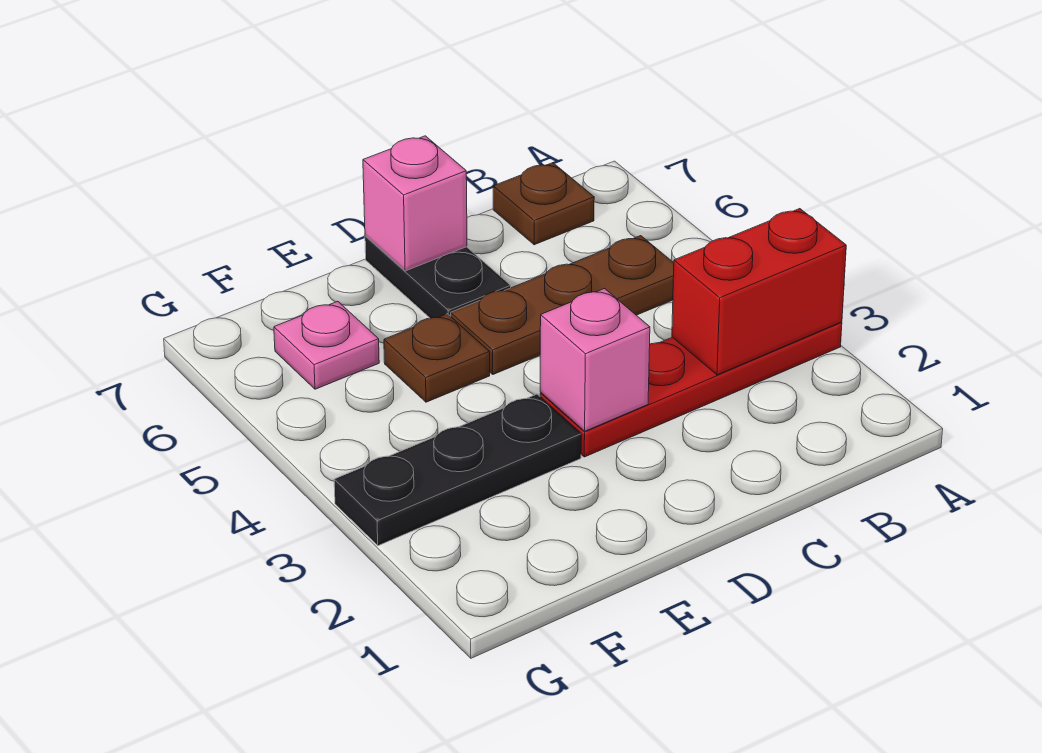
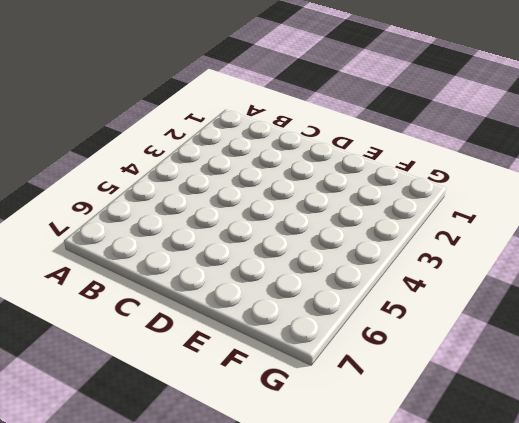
none -> red 1x4 plate [540,322,842,457]
none -> brown 1x3 plate [451,236,674,374]

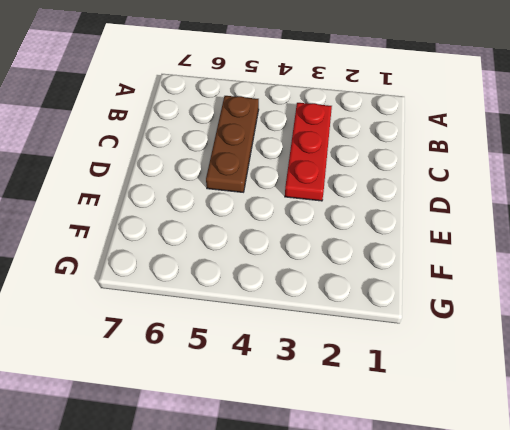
red 1x3 plate [285,103,332,201] -> red 1x4 plate [540,322,842,457]
none -> brown 1x1 plate [493,163,594,245]
none -> black 1x2 plate [365,236,511,318]

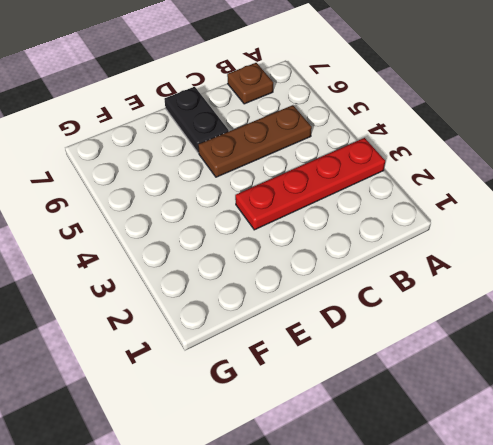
none -> black 1x3 plate [334,394,581,546]
none -> brown 1x1 plate [384,314,490,402]

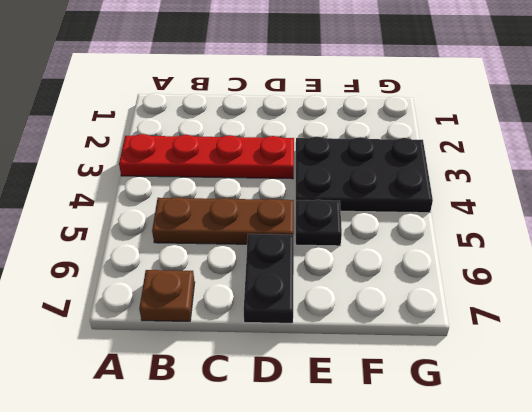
black 2x3 plate [296,137,433,213] -> black 1x3 plate [334,394,581,546]
black 1x1 plate [296,199,342,246] -> brown 1x1 plate [384,314,490,402]
none -> pink 1x1 plate [274,301,379,389]
none -> red 1x2 brick [672,209,846,375]

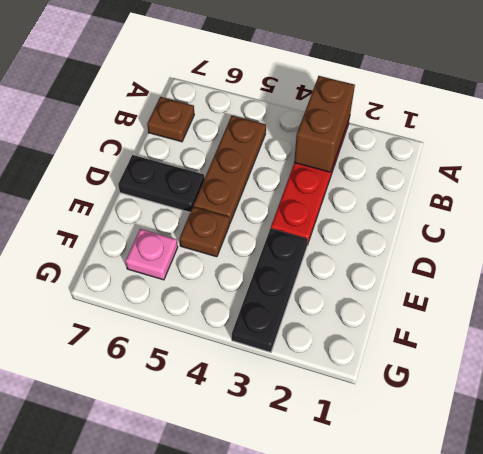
brown 1x2 brick [294,76,355,172] -> red 1x2 brick [672,209,846,375]
none -> pink 1x1 brick [540,289,650,431]
none -> pink 1x1 brick [363,136,467,271]

